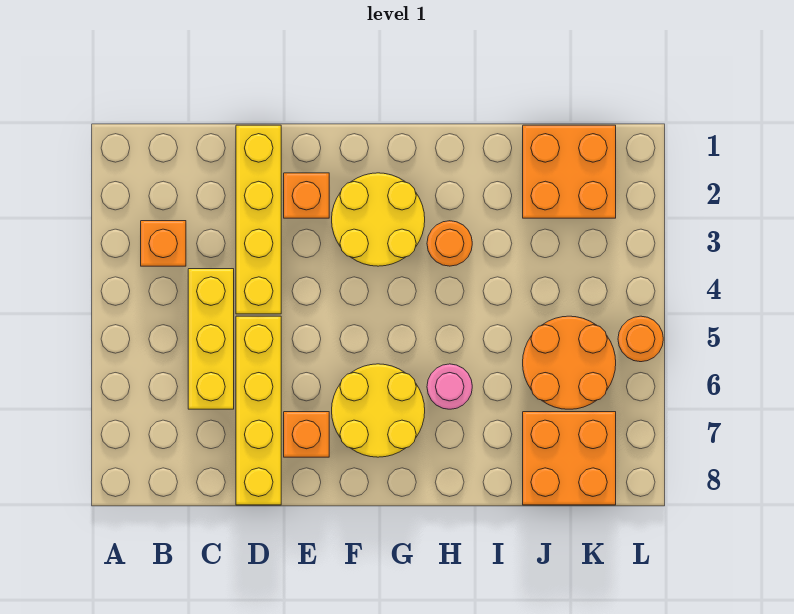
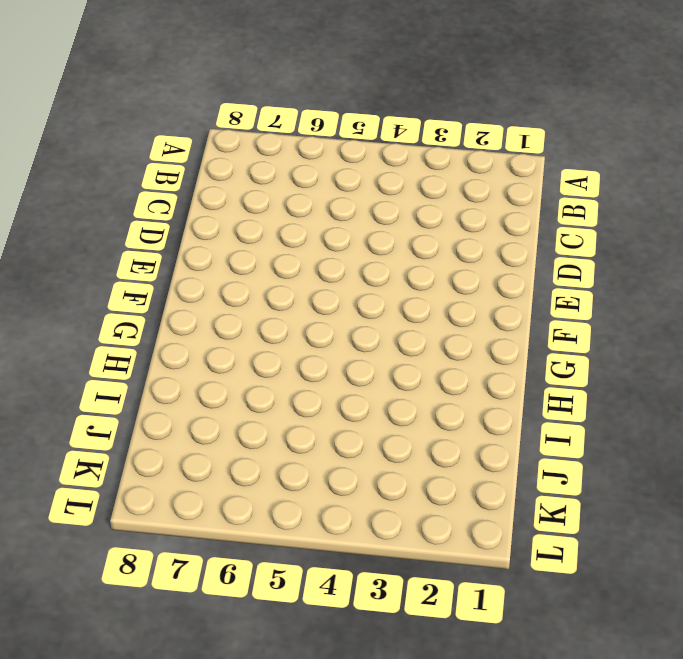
none -> orange 1x1 brick [141,221,186,266]
none -> yellow 1x3 brick [188,269,234,409]
none -> yellow 1x4 brick [236,125,281,314]

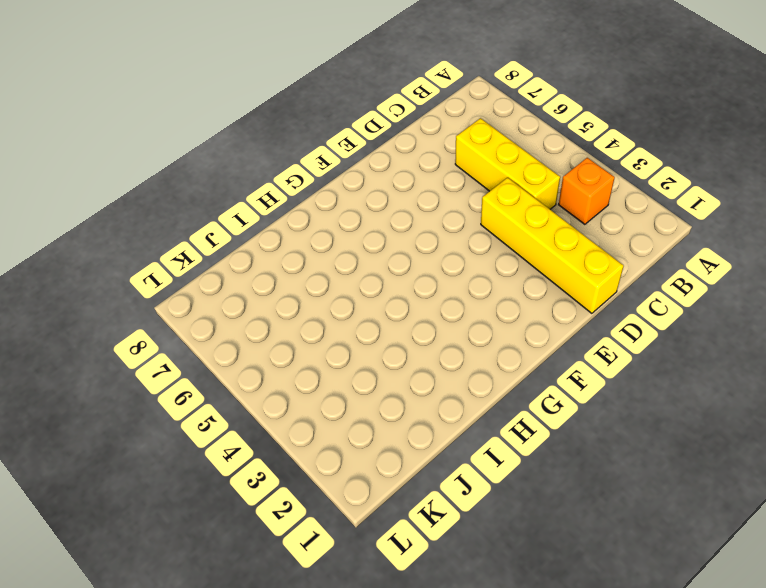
none -> yellow 1x4 brick [236,316,281,505]
none -> orange 1x1 brick [284,173,329,218]
none -> orange 1x1 brick [284,412,329,457]

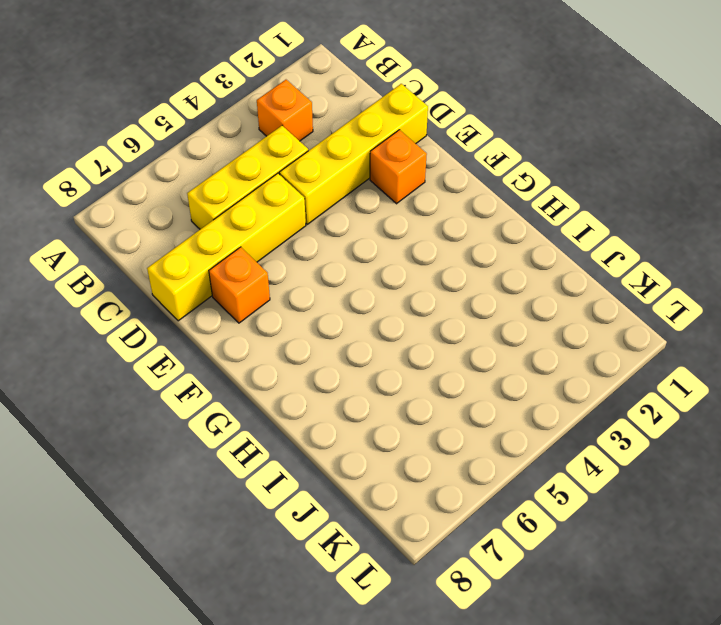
none -> yellow 2x2 round brick [332,173,425,266]
none -> yellow 2x2 round brick [332,364,425,457]
none -> orange 1x1 round brick [427,221,472,266]

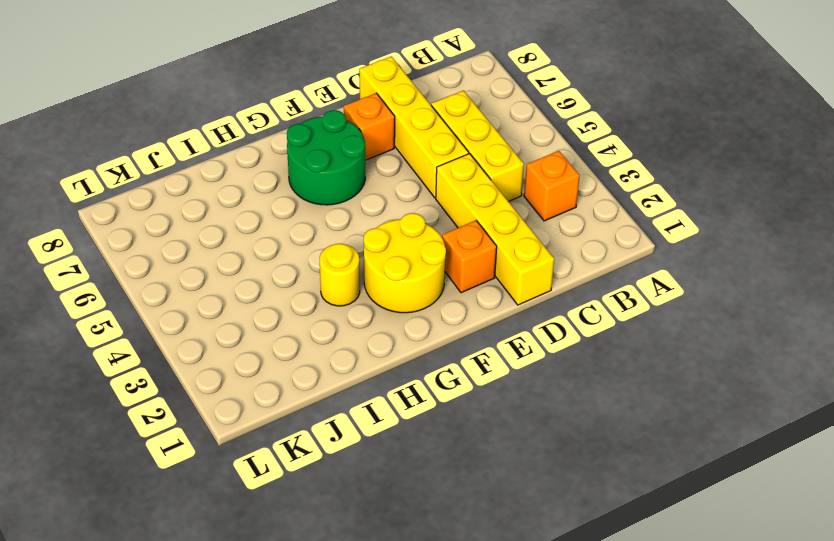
green 2x2 round brick [287,110,365,205] -> yellow 2x2 round brick [332,364,425,457]
yellow 1x1 round brick [320,244,360,306] -> orange 1x1 round brick [427,221,472,266]
none -> pink 1x1 round brick [427,364,472,409]
none -> orange 2x2 brick [523,125,616,218]
none -> orange 2x2 round brick [523,316,616,409]

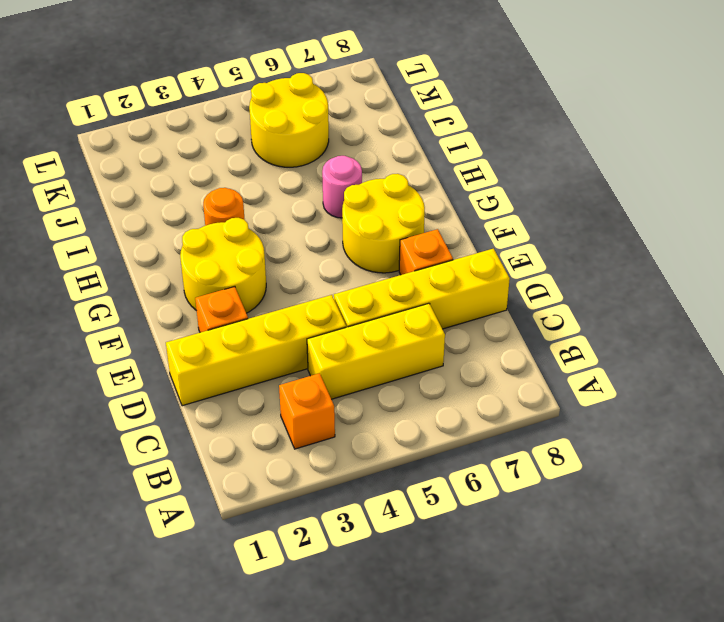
yellow 2x2 round brick [249,73,329,167] -> orange 2x2 round brick [523,316,616,409]
none -> orange 2x2 brick [523,125,616,218]
none -> orange 2x2 brick [523,412,616,505]
none -> orange 1x1 round brick [618,316,663,362]

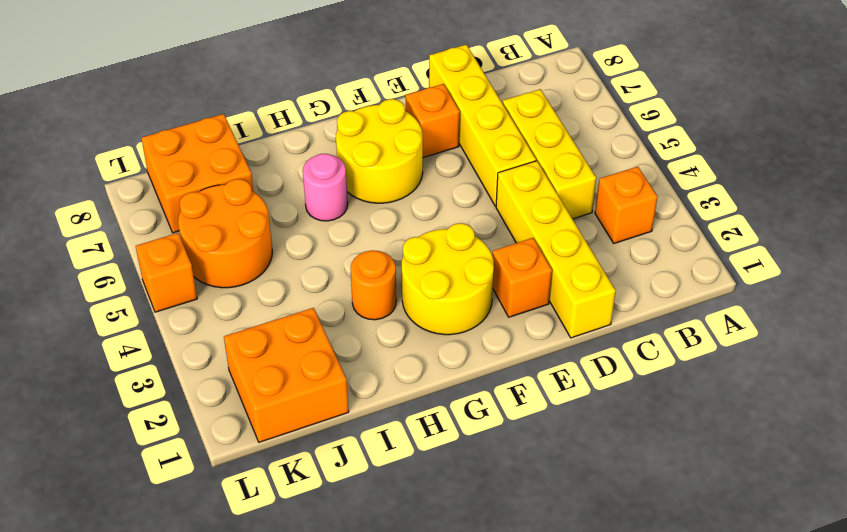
orange 1x1 brick [136,233,197,312] -> orange 1x1 round brick [618,316,663,362]

